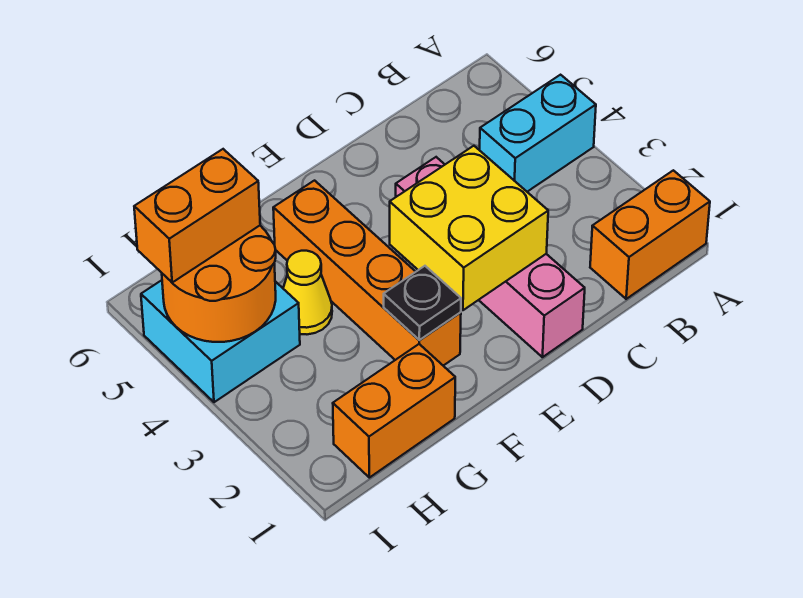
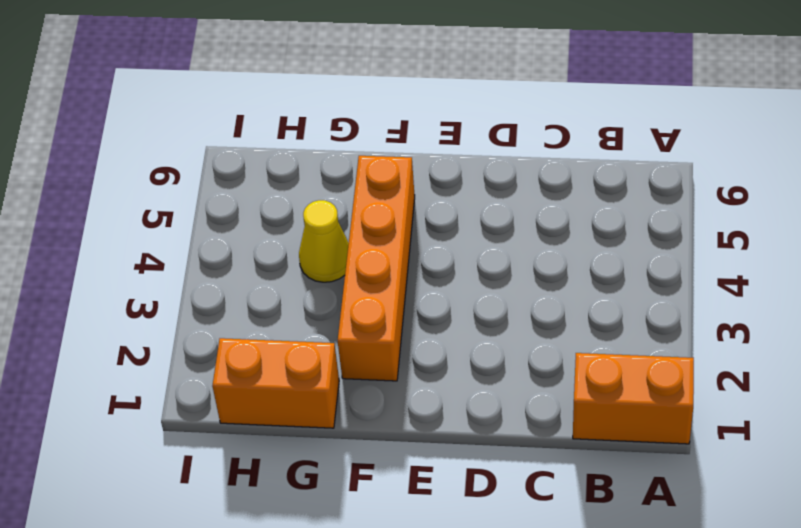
none -> cyan 1x2 brick [480,75,596,192]
none -> pink 1x4 brick [396,157,585,357]

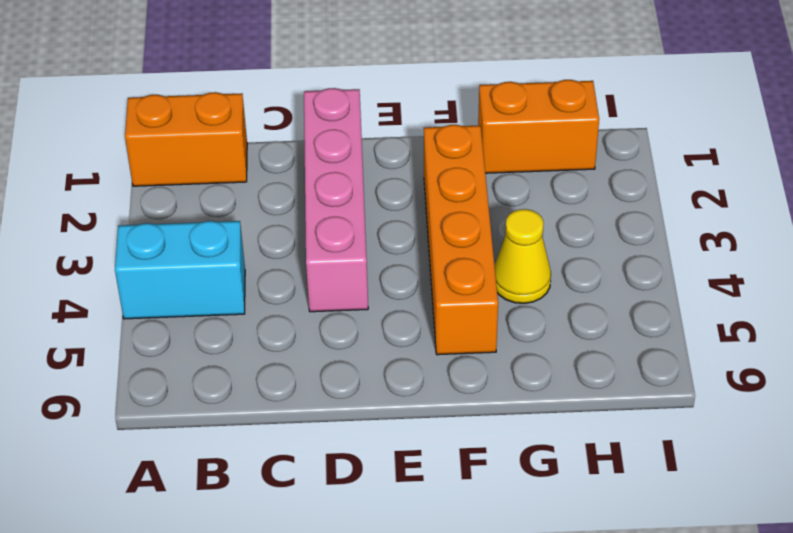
none -> cyan 2x2 brick [141,280,300,402]
none -> yellow 2x2 brick [390,146,548,310]

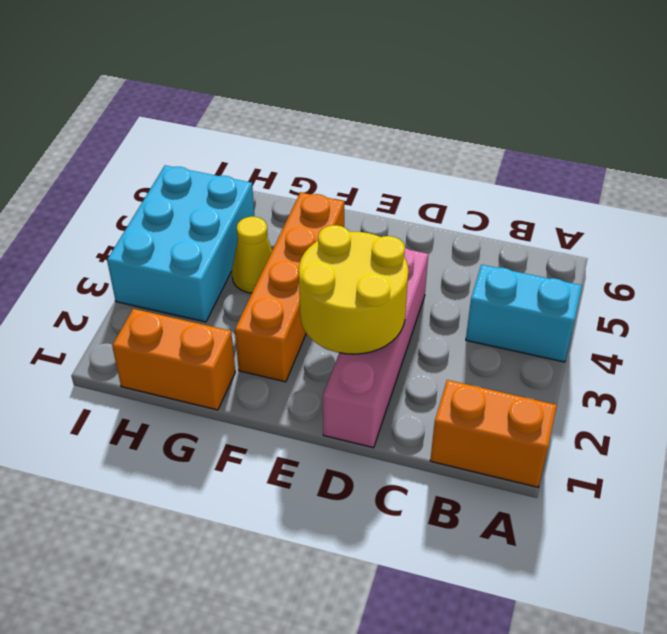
yellow 2x2 round brick [299,225,408,354] -> yellow 2x2 brick [390,146,548,310]
cyan 2x3 brick [107,165,254,322] -> cyan 2x2 brick [141,280,300,402]
none -> black 1x1 plate [384,266,461,340]
none -> orange 2x2 round brick [162,226,276,342]

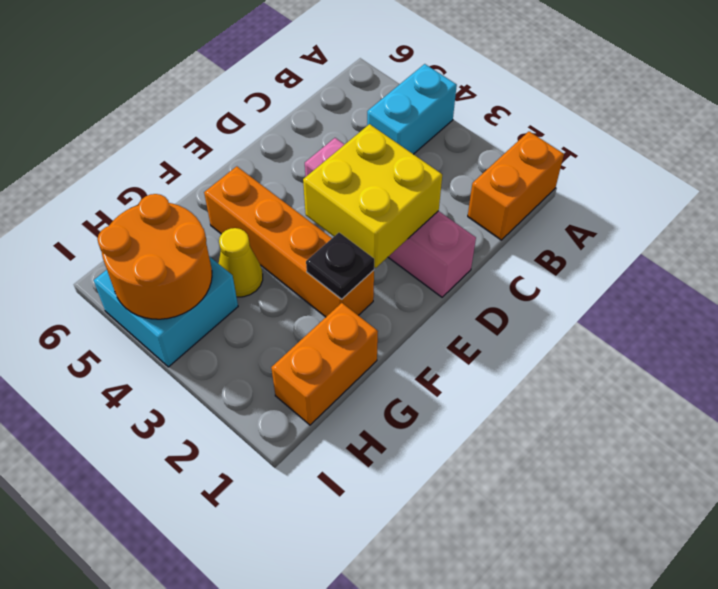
none -> orange 1x2 brick [134,149,260,282]

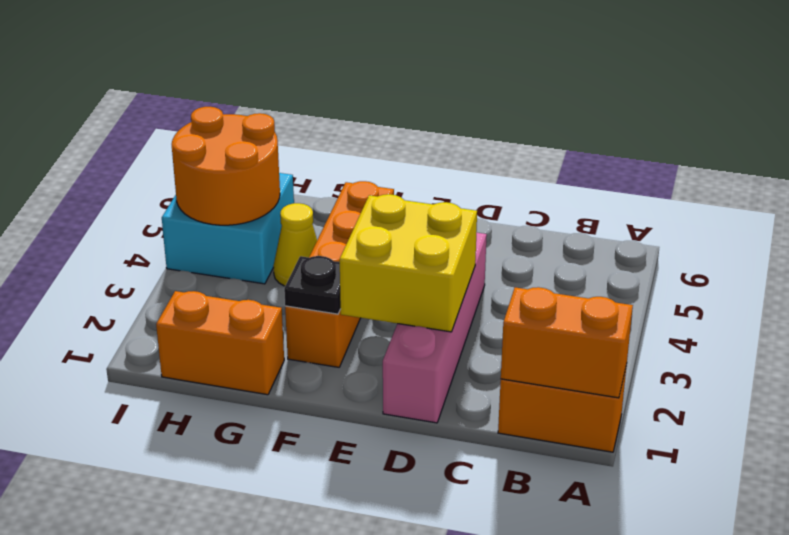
orange 1x2 brick [501,287,633,398] -> orange 1x2 brick moved to [134,149,260,282]
none -> cyan 1x2 brick [480,75,596,192]

